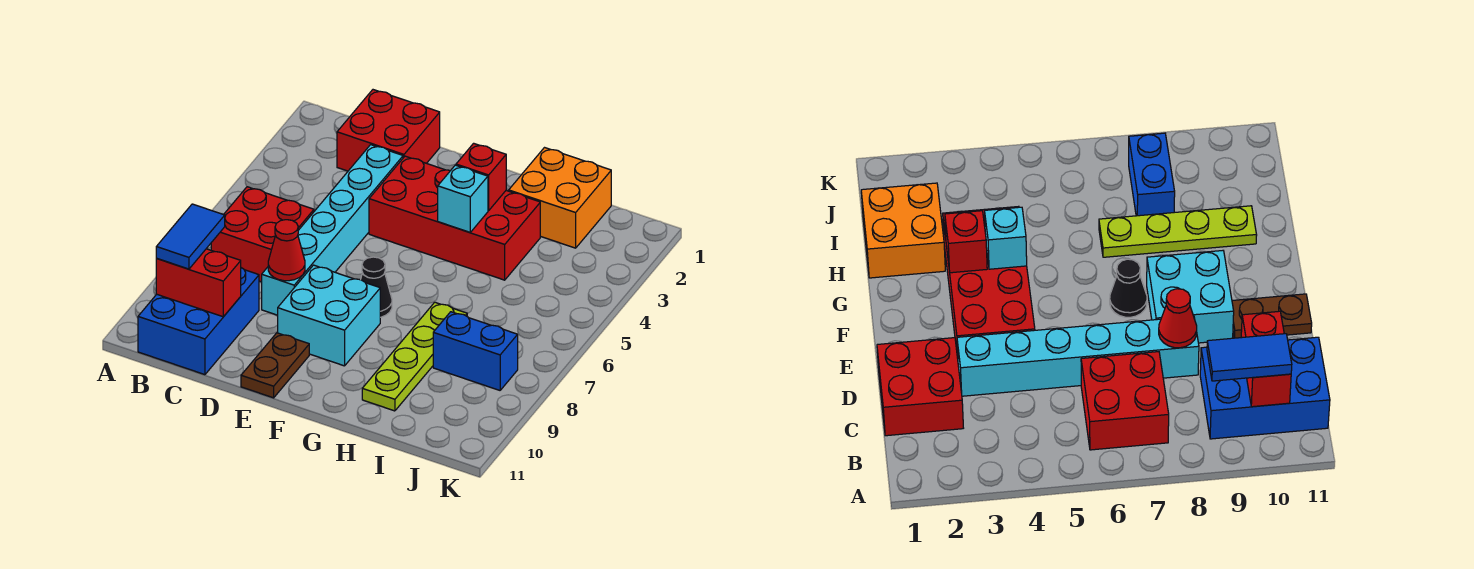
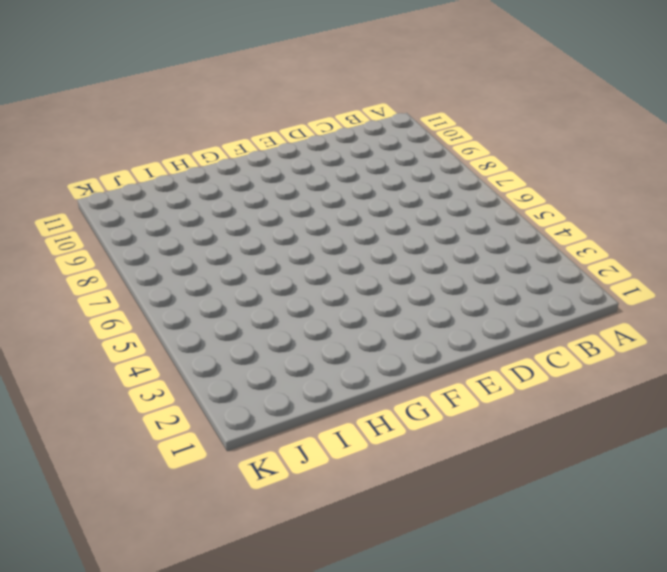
none -> red 2x2 brick [211,187,314,282]
none -> blue 2x3 brick [138,268,259,375]
none -> red 2x2 brick [337,90,440,171]

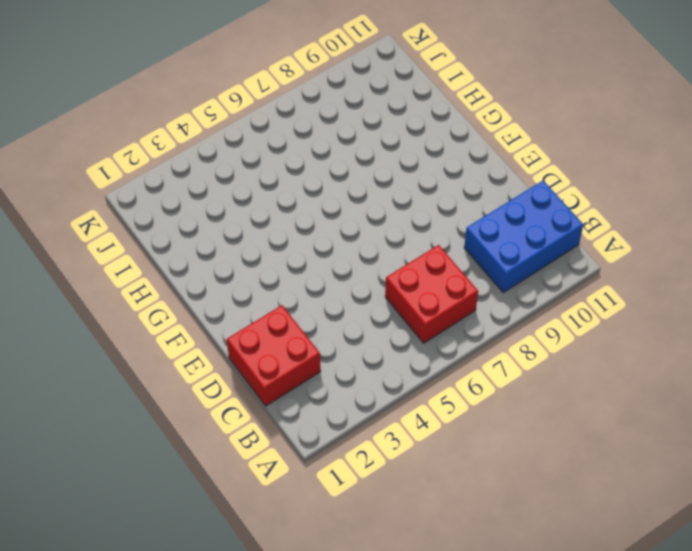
none -> cyan 1x6 brick [262,145,403,315]
none -> red 2x4 brick [369,156,540,280]
none -> cyan 2x2 brick [278,265,380,366]

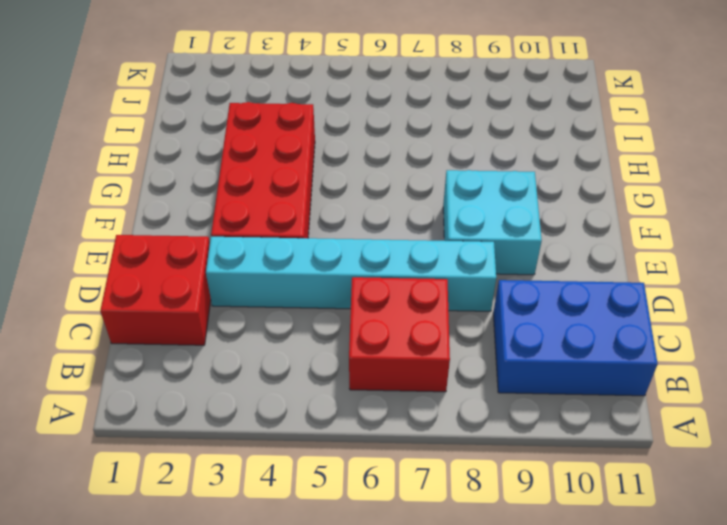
none -> brown 1x2 plate [241,333,309,398]
none -> black 1x1 cone [361,257,392,317]
none -> orange 2x2 brick [509,148,611,248]

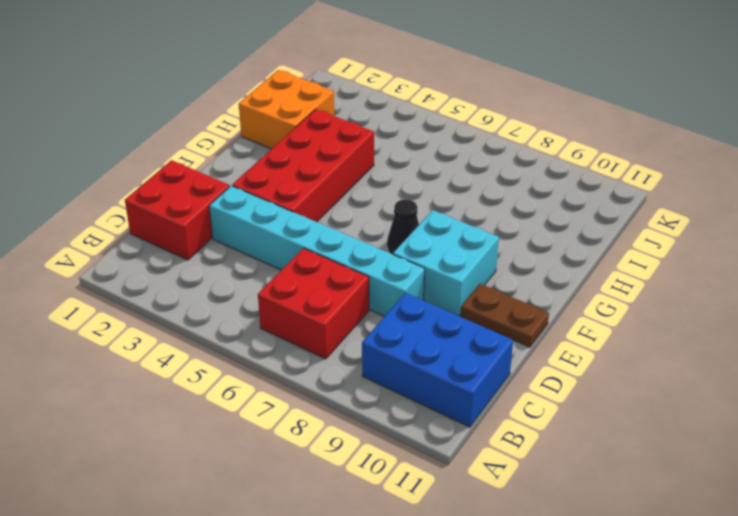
none -> lime 1x4 plate [362,302,467,411]
none -> blue 1x2 brick [433,312,518,390]
none -> red 1x2 brick [156,249,241,317]

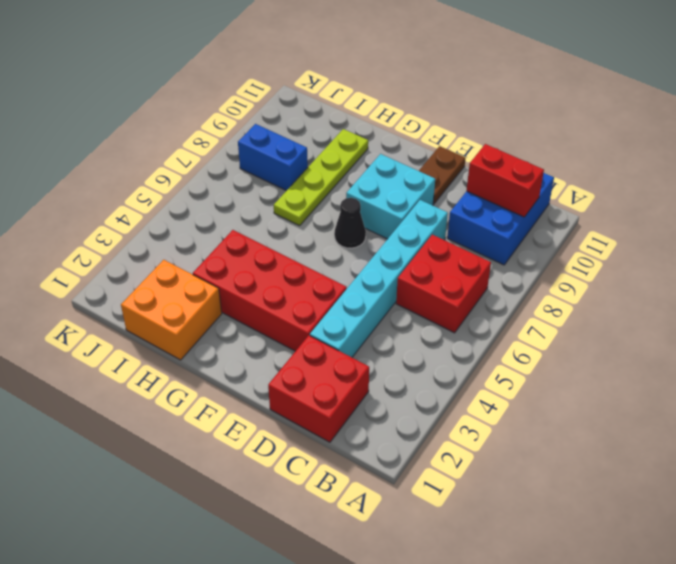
none -> red 1x1 cone [268,220,305,281]
none -> red 1x1 brick [456,143,506,211]
none -> cyan 1x1 brick [438,165,488,232]

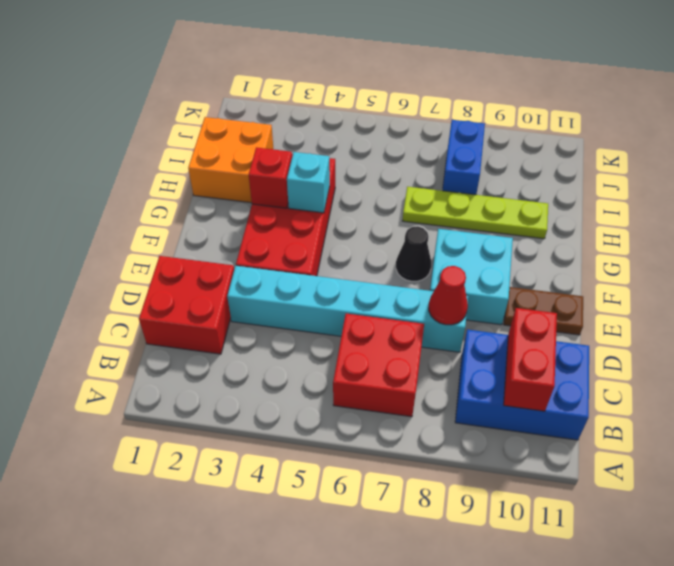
none -> blue 1x2 tile [156,204,225,269]

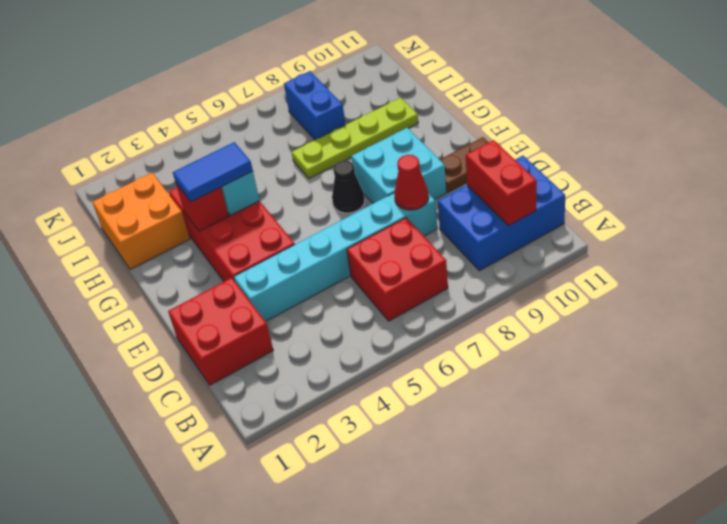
blue 1x2 tile [173,142,253,202] -> blue 1x2 tile moved to [156,204,225,269]

